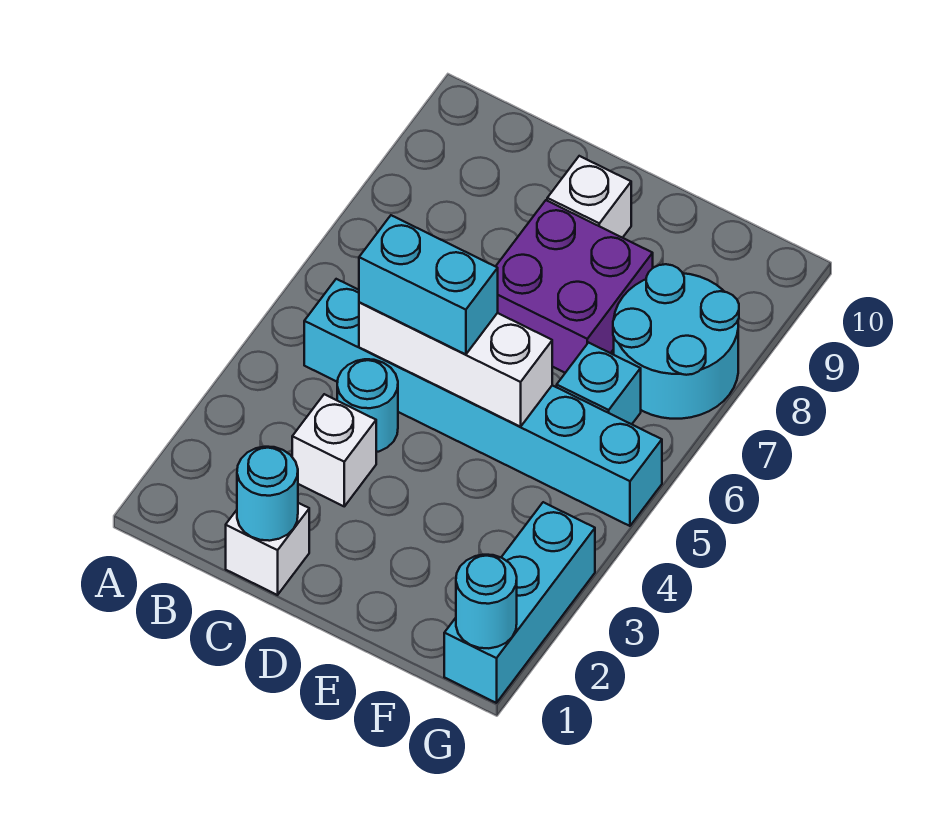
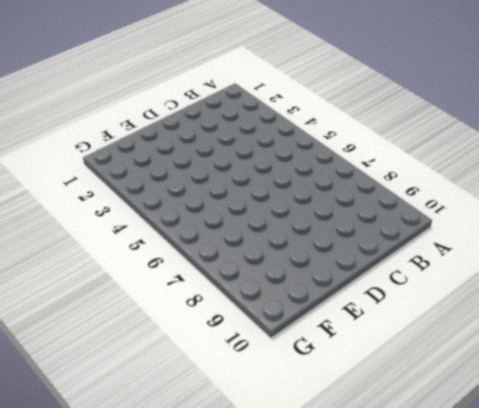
none -> cyan 1x6 brick [304,279,662,526]
none -> white 1x1 brick [226,503,309,595]
none -> white 1x1 brick [292,394,376,506]

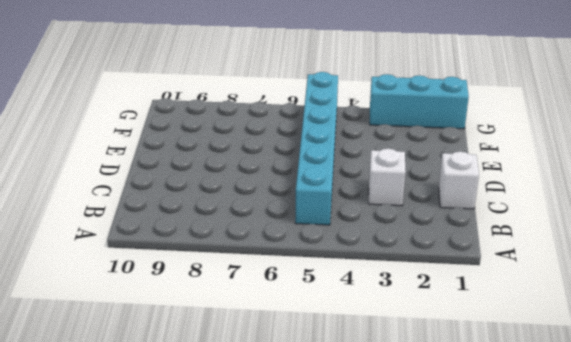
none -> cyan 1x1 round brick [337,359,398,452]
none -> purple 2x2 brick [496,200,653,373]
none -> white 1x1 brick [547,156,631,238]

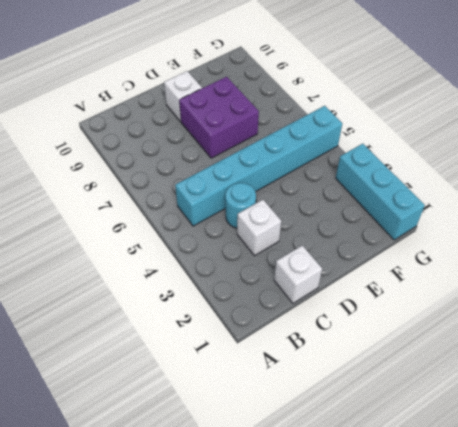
none -> cyan 1x1 brick [557,343,641,424]
none -> cyan 2x2 round brick [613,264,739,419]
none -> cyan 1x1 round brick [237,447,298,541]

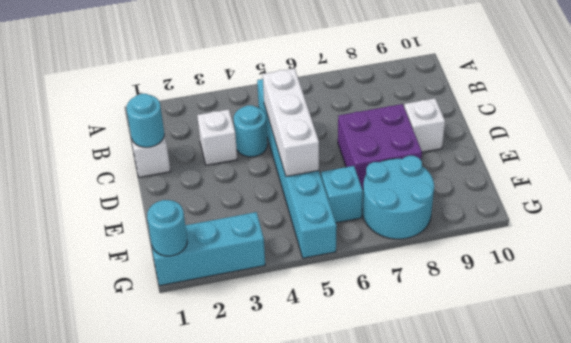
none -> cyan 1x2 brick [359,215,498,354]

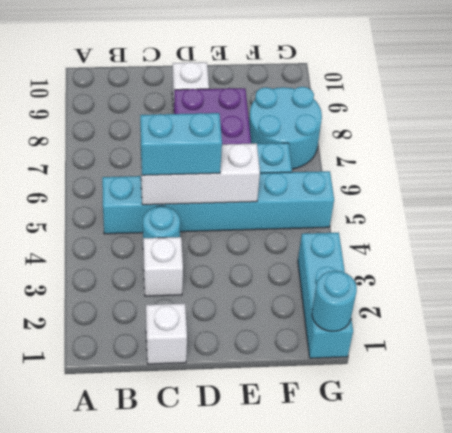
none -> cyan 1x1 round brick [237,447,298,541]

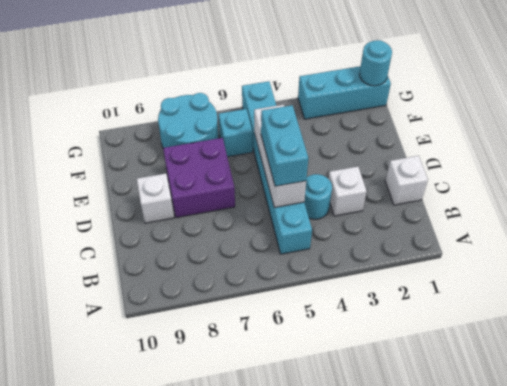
none -> cyan 1x1 round brick [237,447,298,541]

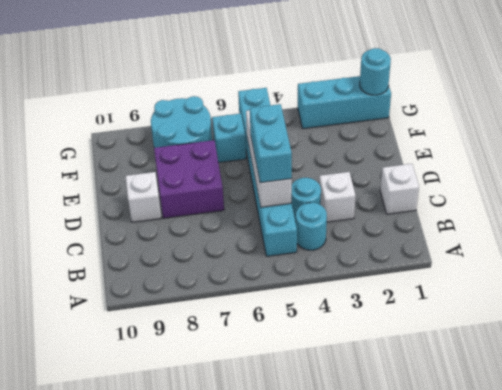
cyan 1x1 round brick [296,203,327,250] -> cyan 1x1 round brick moved to [237,447,298,541]

